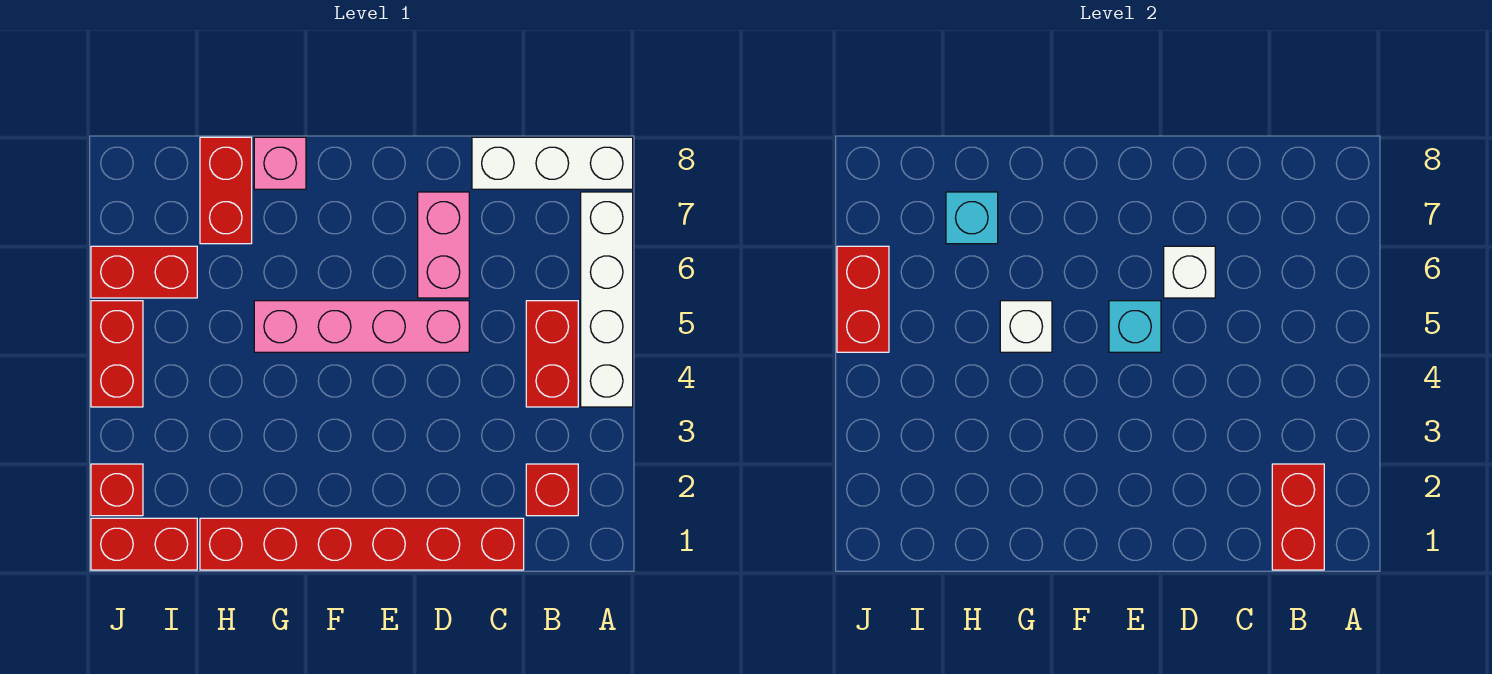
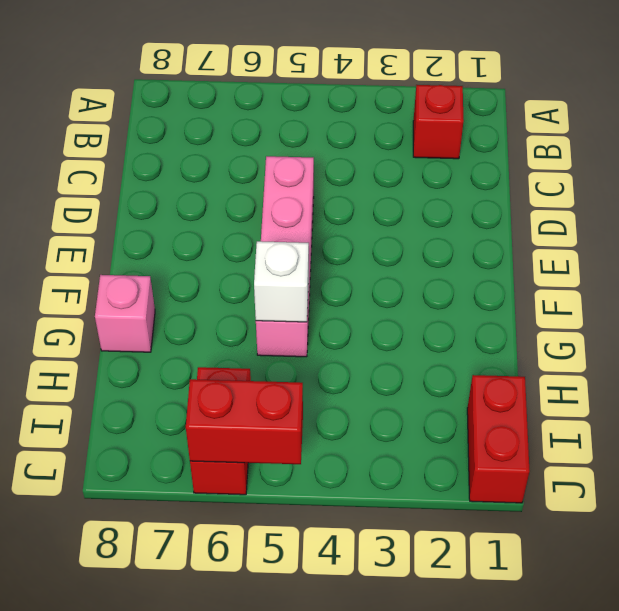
none -> white 1x4 brick [581,192,633,407]
none -> white 1x3 brick [472,137,633,189]
none -> red 1x2 brick [526,301,578,407]

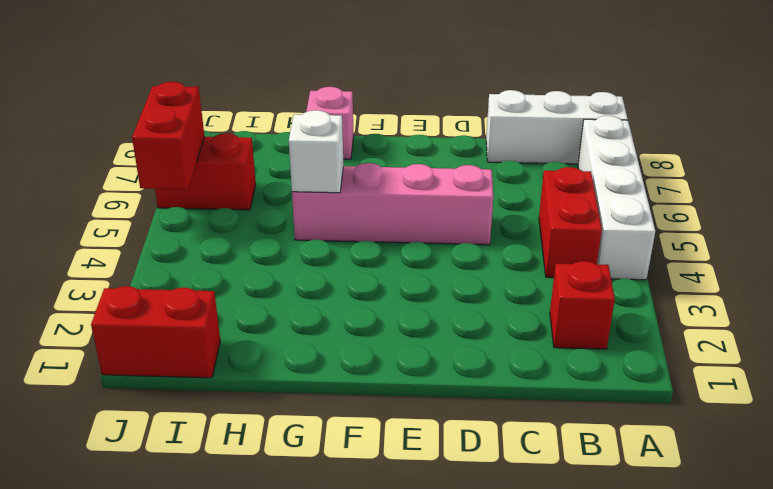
none -> red 1x6 brick [200,518,524,570]
none -> pink 1x2 brick [418,192,469,298]
none -> red 1x2 brick [200,137,252,244]

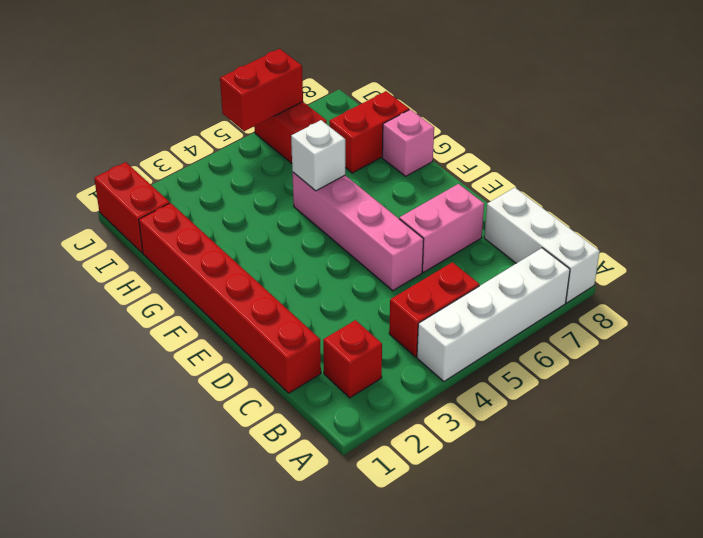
none -> red 1x1 brick [91,464,143,516]
none -> red 1x2 brick [91,301,143,407]
none -> red 1x2 brick [1272,464,1324,570]

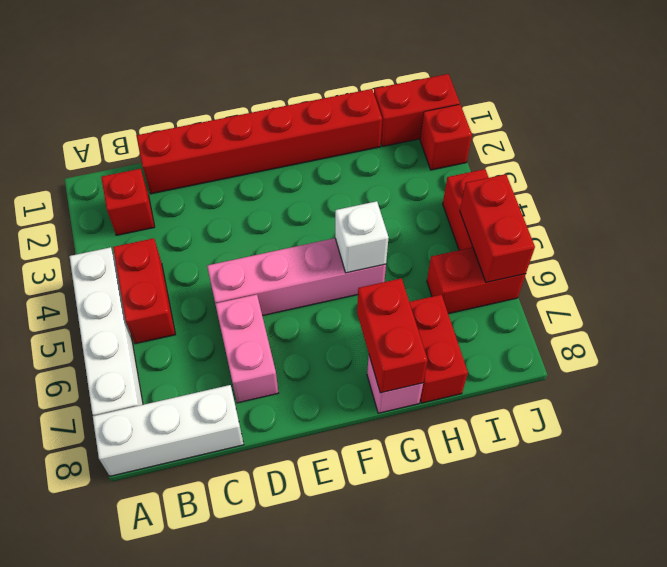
red 1x2 brick [357,278,428,393] -> red 1x2 brick moved to [1272,464,1324,570]
none -> white 1x1 brick [1164,246,1215,298]
none -> cyan 1x1 brick [1109,301,1161,352]
none -> cyan 1x1 brick [946,192,998,244]

